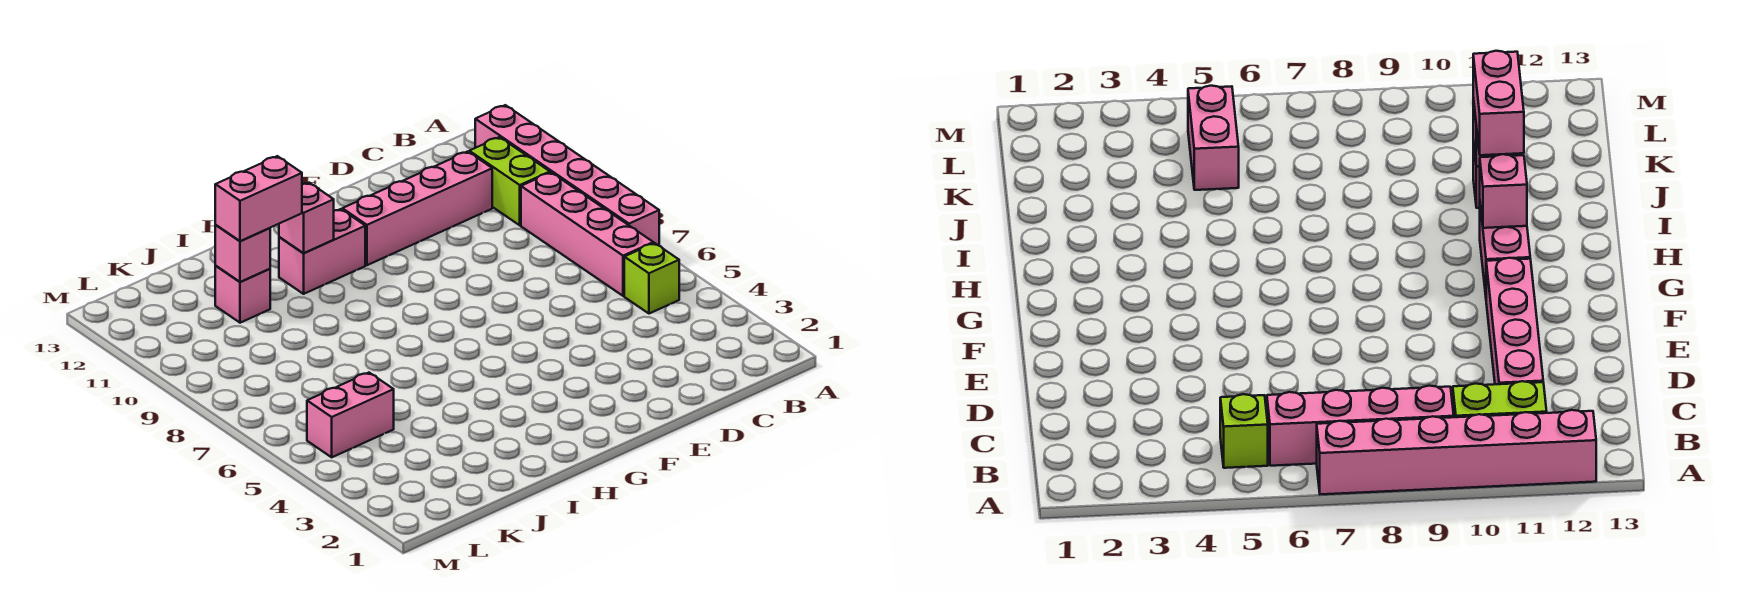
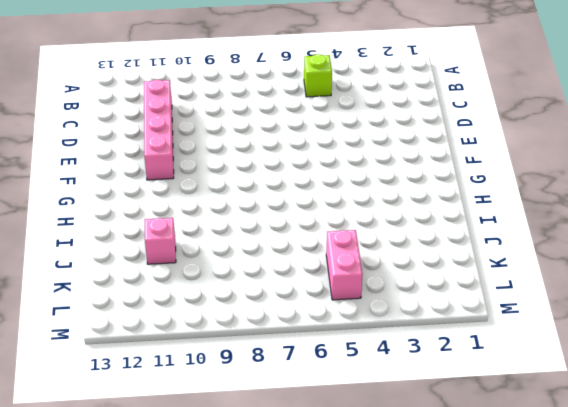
none -> pink 1x6 brick [475,105,659,246]
none -> pink 1x4 brick [521,173,653,296]

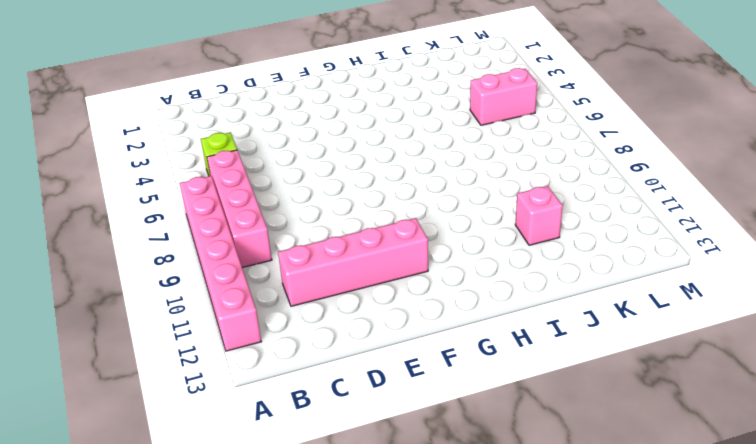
none -> lime 1x2 brick [469,137,550,225]
none -> pink 1x2 brick [279,209,365,294]

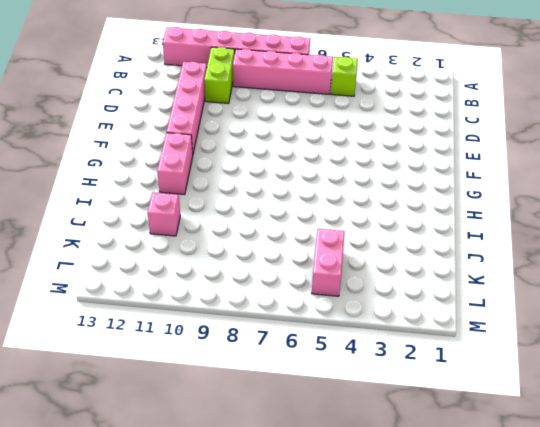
lime 1x2 brick [204,47,235,104] -> lime 1x2 brick turned to [469,137,550,225]
none -> pink 1x1 brick [279,183,334,253]
none -> pink 1x1 brick [215,225,270,282]

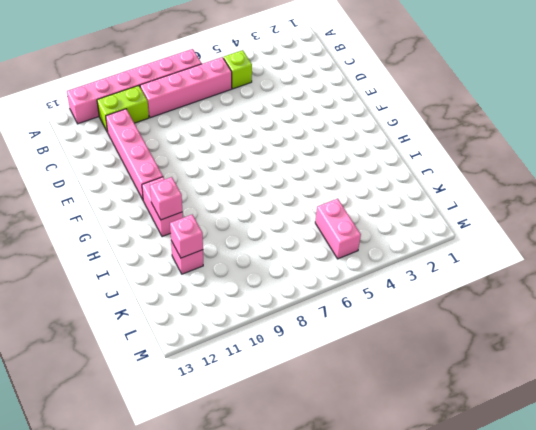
none -> pink 1x2 brick [215,156,302,241]

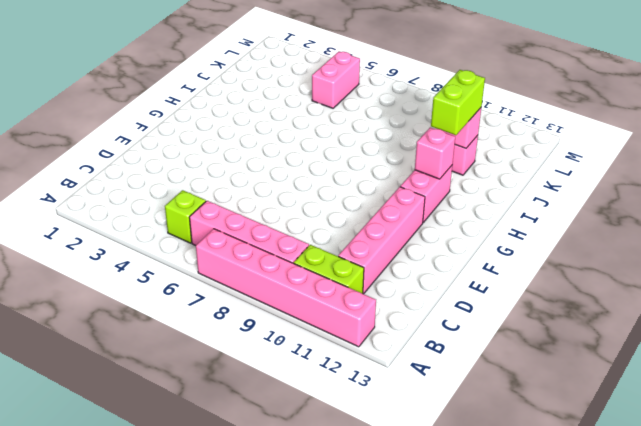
lime 1x2 brick [431,70,485,135] -> pink 1x2 brick [215,156,302,241]

